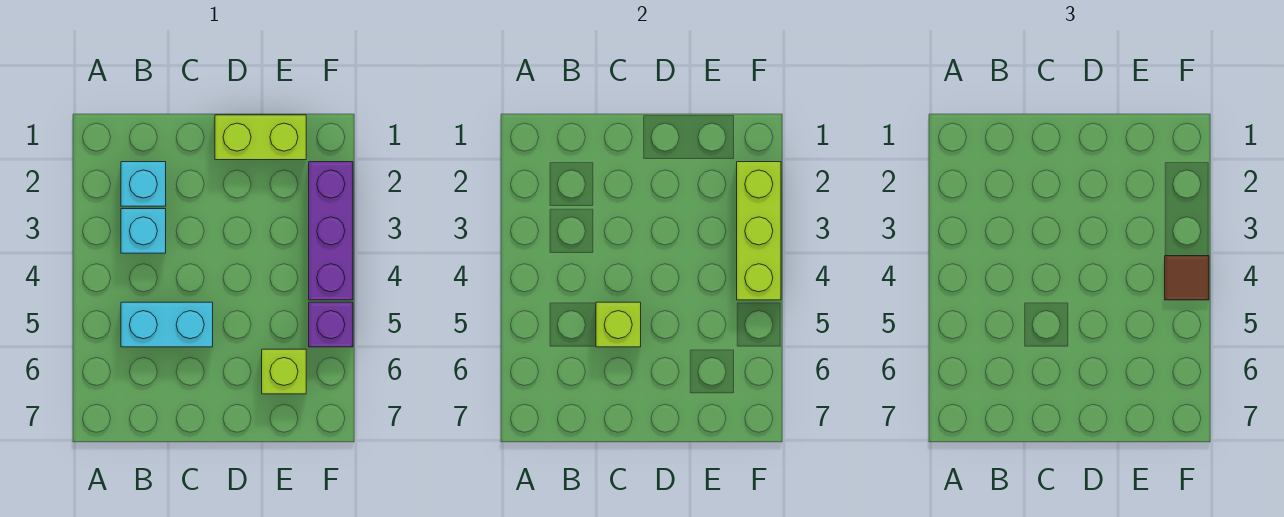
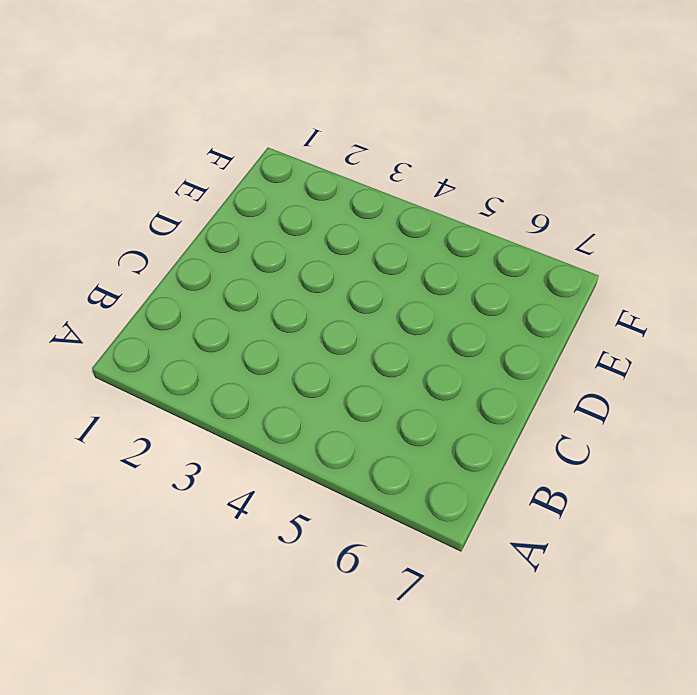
none -> cyan 1x1 brick [121,162,166,206]
none -> cyan 1x1 brick [121,209,166,253]

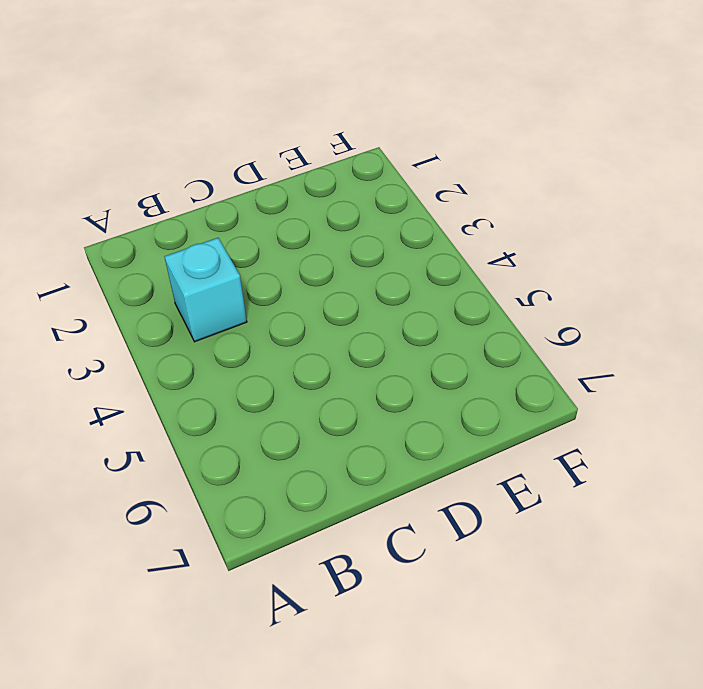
none -> cyan 1x1 brick [121,162,166,206]
none -> cyan 1x2 brick [121,302,213,347]

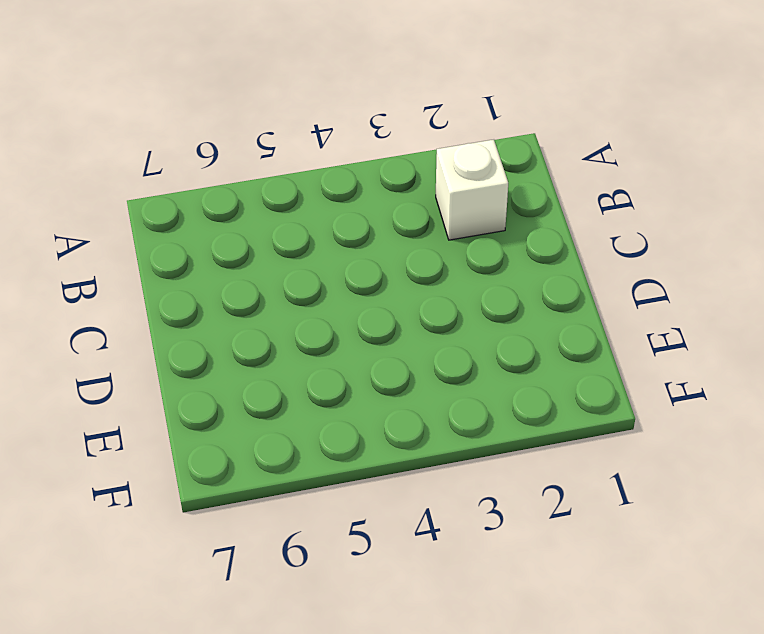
white 1x1 brick [436,140,508,240] -> cyan 1x1 brick [121,162,166,206]
none -> cyan 1x1 brick [121,209,166,253]
none -> cyan 1x2 brick [121,302,213,347]

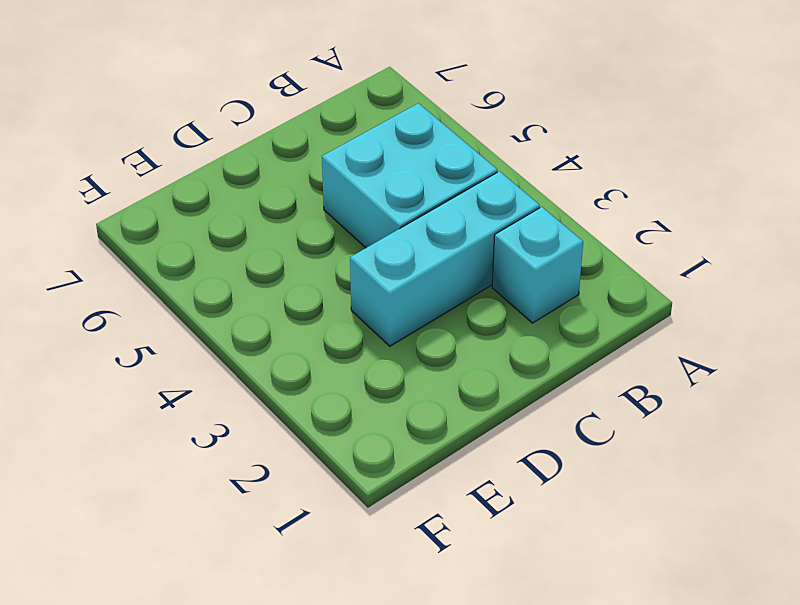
cyan 1x3 brick [350,171,540,346] -> cyan 1x1 brick [121,209,166,253]
cyan 2x2 brick [322,103,497,248] -> cyan 1x2 brick [121,302,213,347]
none -> lime 1x2 brick [215,115,306,160]
none -> lime 1x1 brick [262,349,306,394]

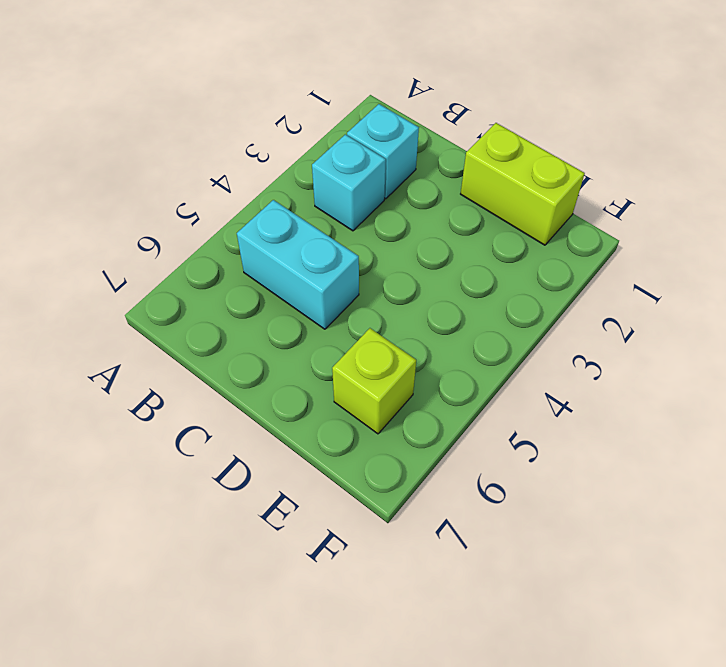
none -> purple 1x3 brick [309,162,353,300]
none -> purple 1x1 brick [309,302,353,347]

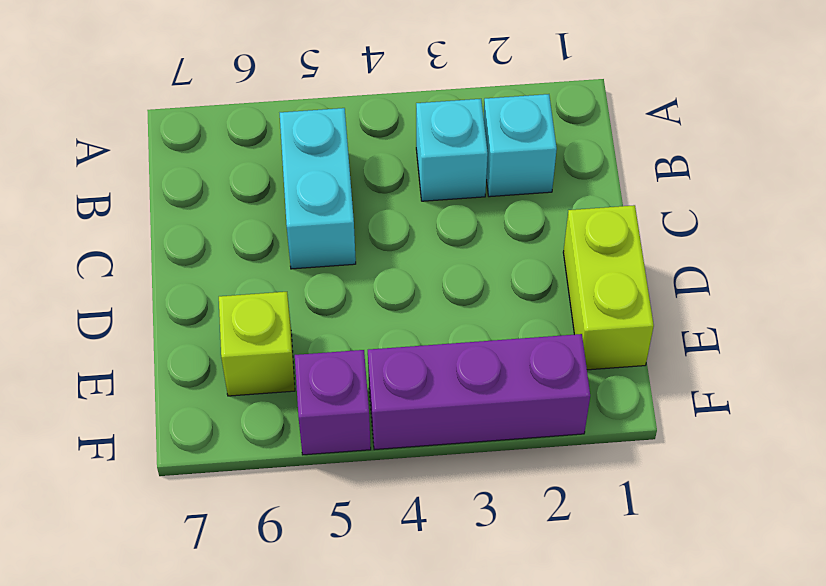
none -> lime 1x1 brick [596,302,641,347]
none -> lime 1x3 brick [737,162,781,300]

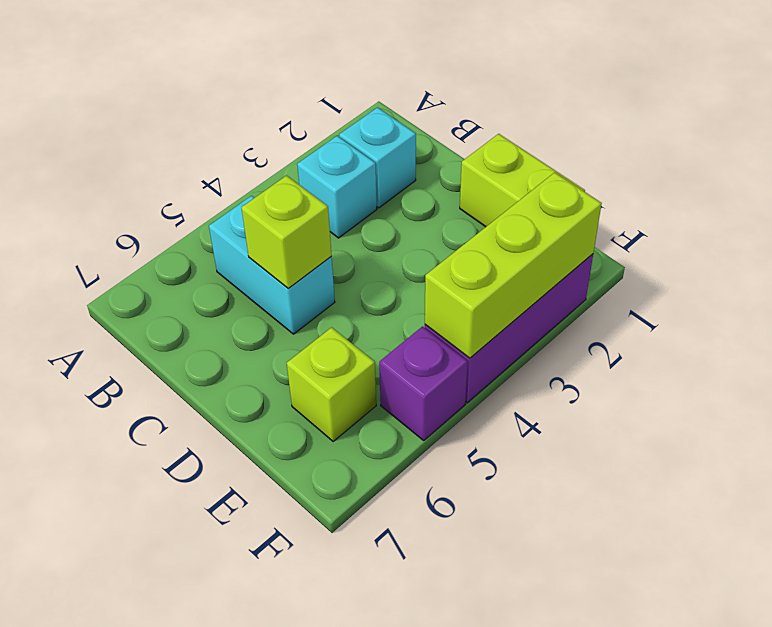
none -> brown 1x1 tile [1165,256,1209,300]

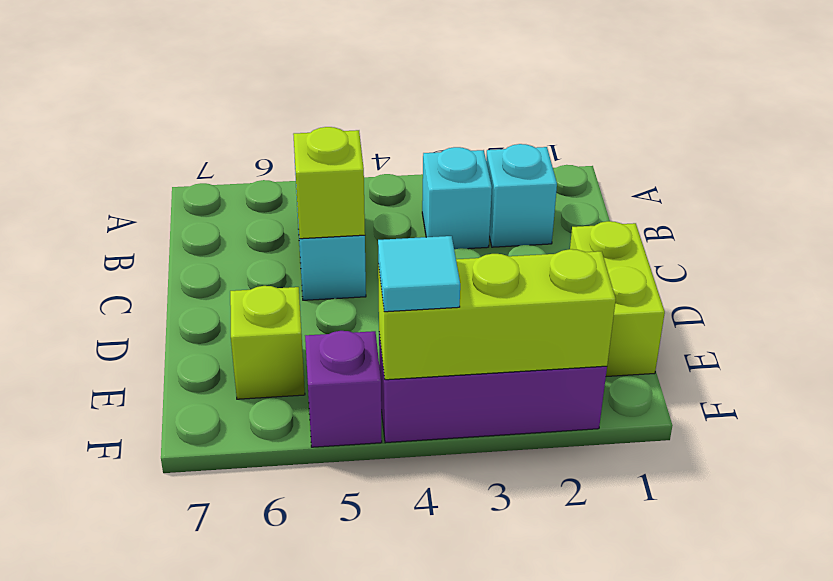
cyan 1x1 tile [378,236,460,312] -> brown 1x1 tile [1165,256,1209,300]

